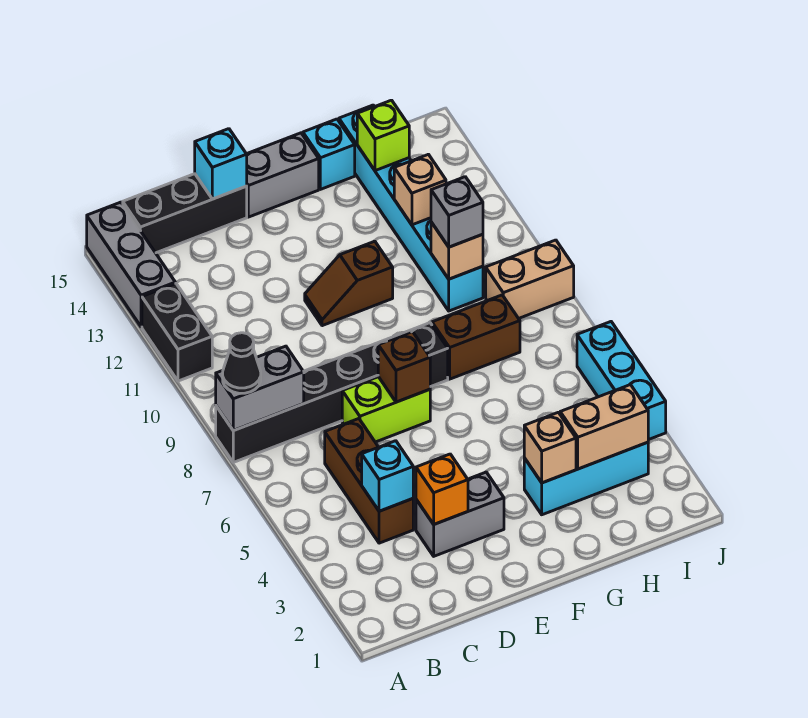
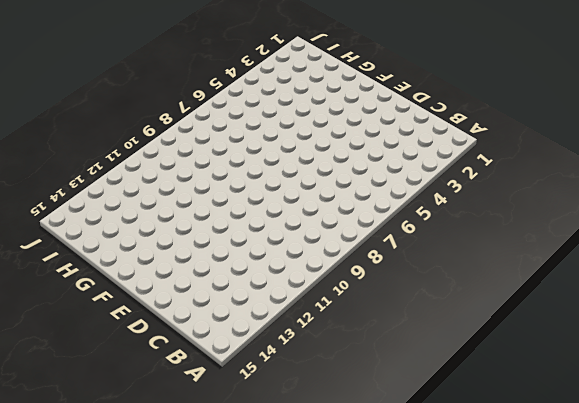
none -> black 1x6 brick [216,323,448,462]
none -> black 1x2 brick [142,284,212,381]
none -> grey 1x3 brick [87,202,175,327]

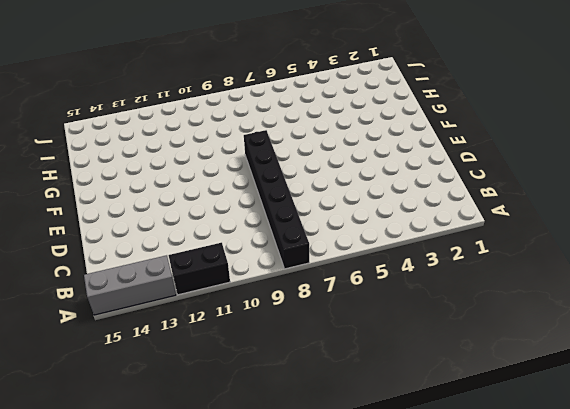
none -> black 1x3 brick [123,174,247,253]
none -> brown 1x3 brick [325,419,413,543]
none -> grey 1x2 brick [416,472,504,556]

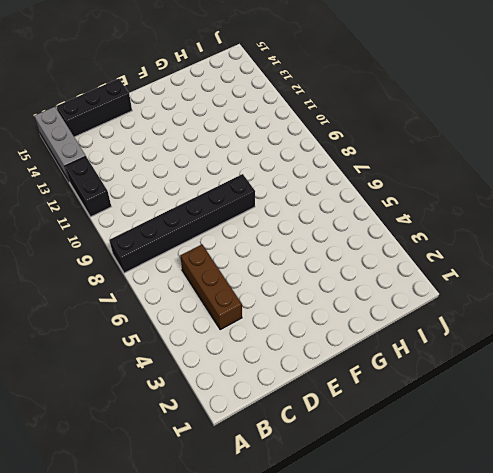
none -> grey 1x2 brick [416,472,504,556]
none -> lime 1x2 brick [342,377,430,442]
none -> brown 1x2 slope [305,241,393,326]

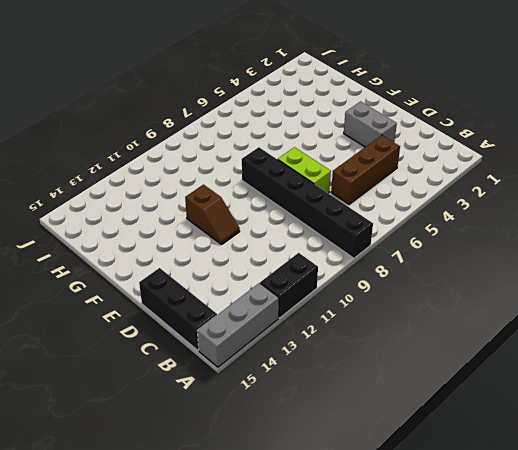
none -> grey 1x2 brick [247,133,319,217]
none -> cyan 1x3 brick [524,442,648,515]
none -> brown 1x2 brick [432,295,520,379]

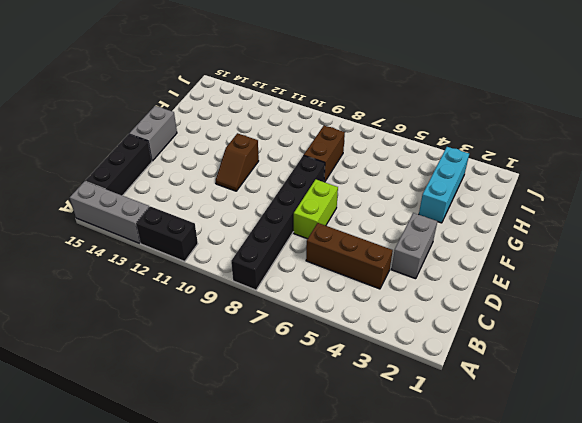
none -> cyan 1x1 brick [303,119,355,189]
none -> cyan 1x6 brick [339,105,483,311]
none -> tan 1x2 brick [486,240,574,319]

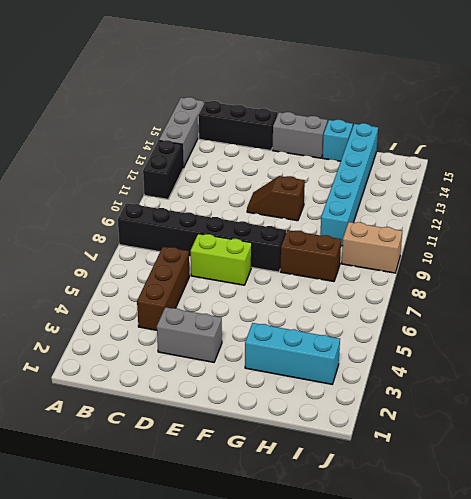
none -> cyan 1x3 brick [577,322,666,440]
none -> grey 1x2 brick [216,346,304,431]
none -> cyan 1x1 brick [362,441,413,511]

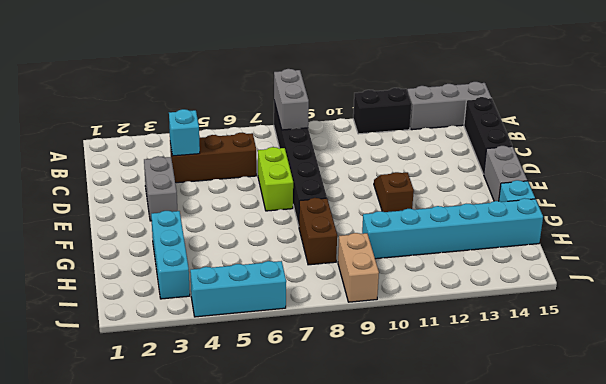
none -> orange 1x1 brick [416,454,468,524]
none -> cyan 1x1 brick [195,129,247,199]
none -> brown 1x1 brick [378,332,430,402]

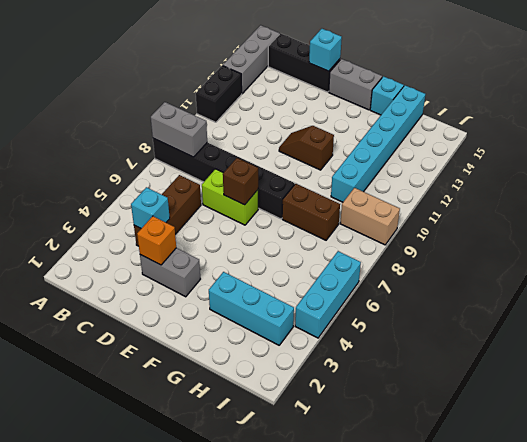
none -> tan 1x1 brick [524,412,576,483]
none -> tan 1x2 brick [560,385,648,469]
none -> tan 1x1 brick [431,222,483,279]

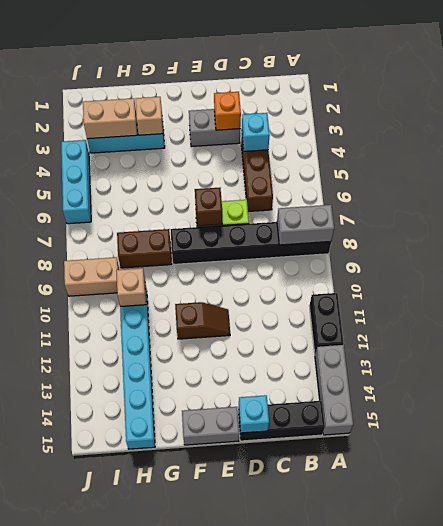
none -> cyan 1x1 brick [303,119,355,189]
none -> tan 1x1 brick [394,154,446,225]
none -> lime 1x1 brick [357,100,409,171]

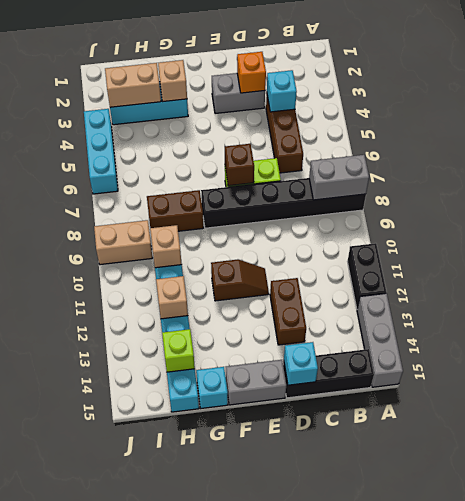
brown 1x2 brick [270,278,306,345] -> none
none -> black 1x1 cone [223,333,261,393]
none -> grey 1x1 brick [431,177,483,247]

